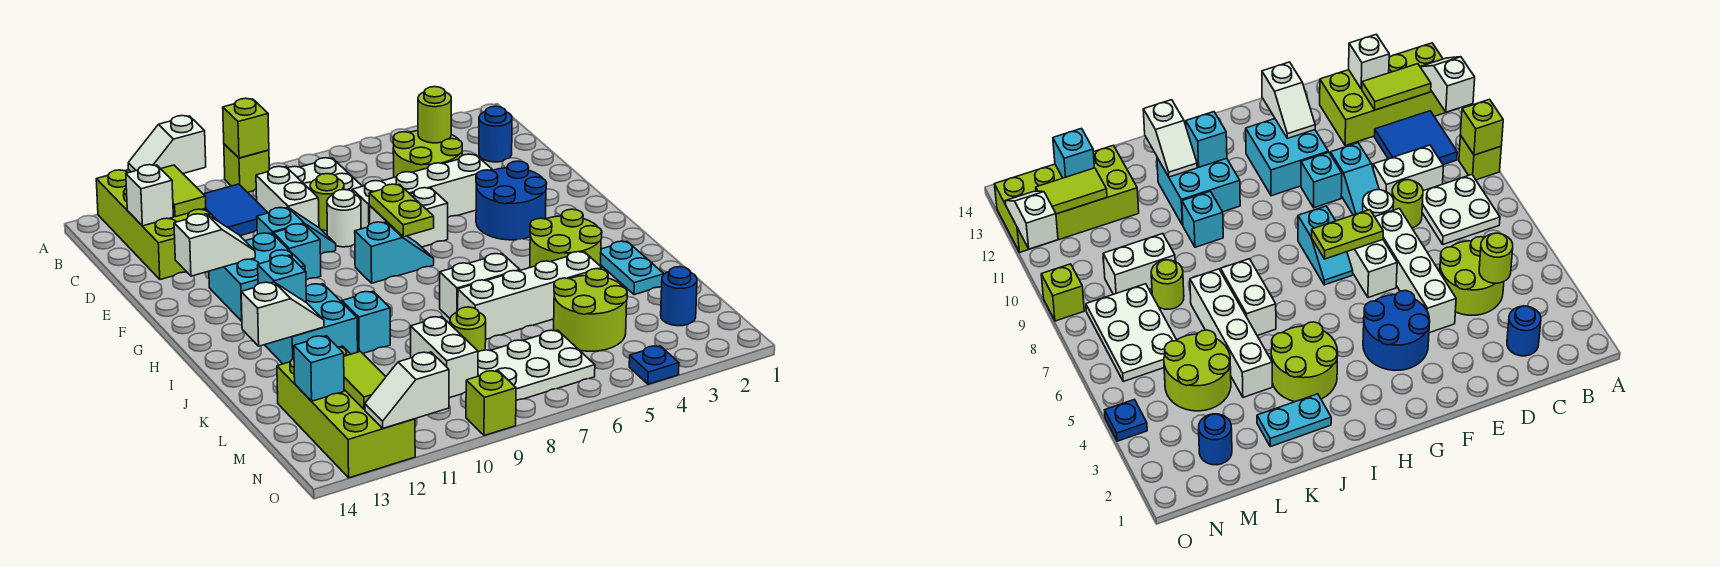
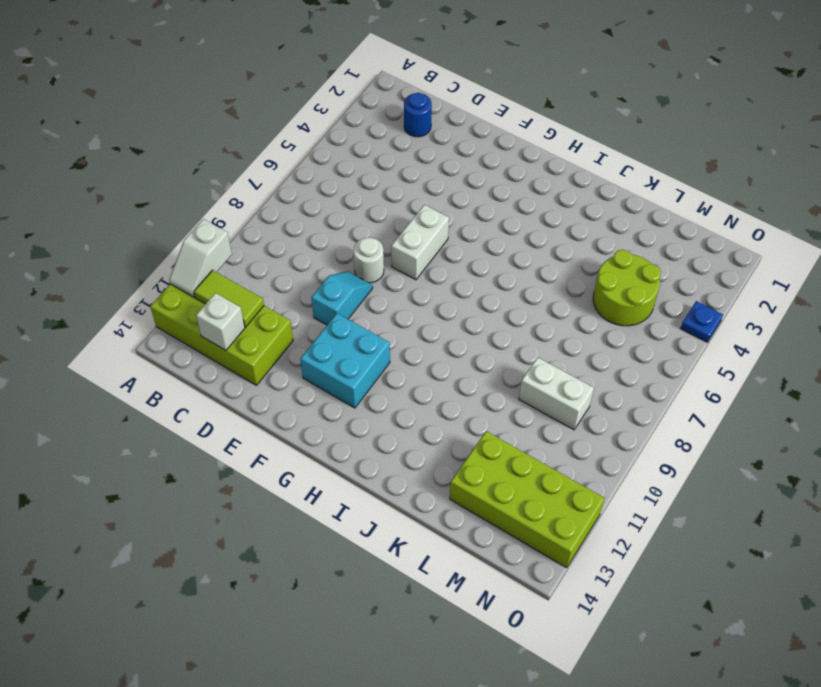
none -> lime 1x1 brick [224,144,269,192]
none -> white 2x2 plate [288,158,362,191]
none -> blue 2x2 tile [204,184,268,236]
none -> lime 2x2 round brick [393,131,462,177]

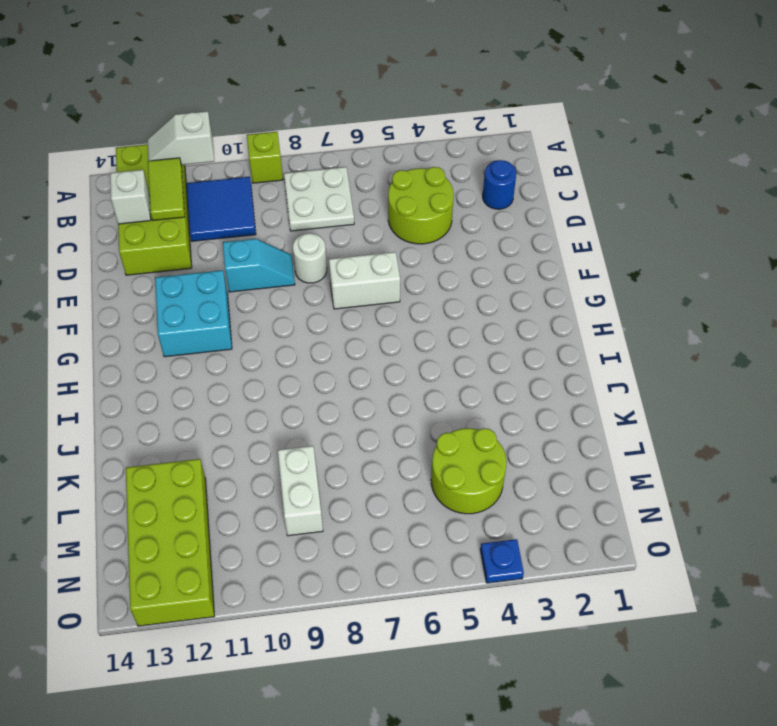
none -> white 1x2 brick [256,166,319,227]
none -> lime 1x1 round brick [310,174,344,231]
none -> white 1x4 brick [352,154,492,229]
none -> blue 2x2 round brick [476,161,547,240]

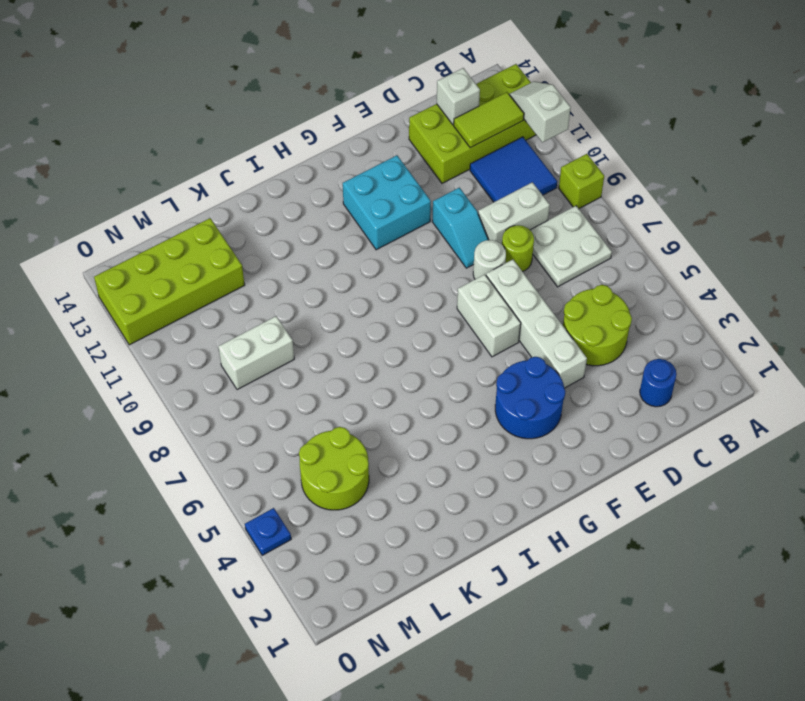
none -> cyan 1x1 brick [273,224,321,280]
none -> cyan 1x2 slope [355,222,434,283]
none -> lime 2x2 round brick [530,209,602,267]
none -> cyan 2x2 brick [265,284,358,364]

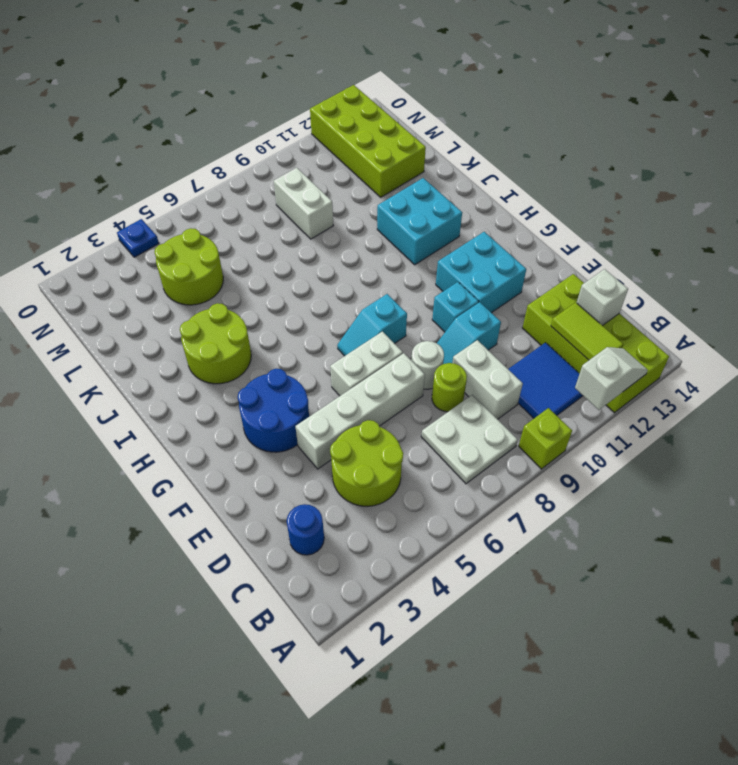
none -> cyan 1x2 plate [601,241,664,295]
none -> white 1x2 brick [440,254,520,318]
none -> cyan 1x1 brick [342,292,390,353]
none -> white 1x4 brick [458,252,602,339]

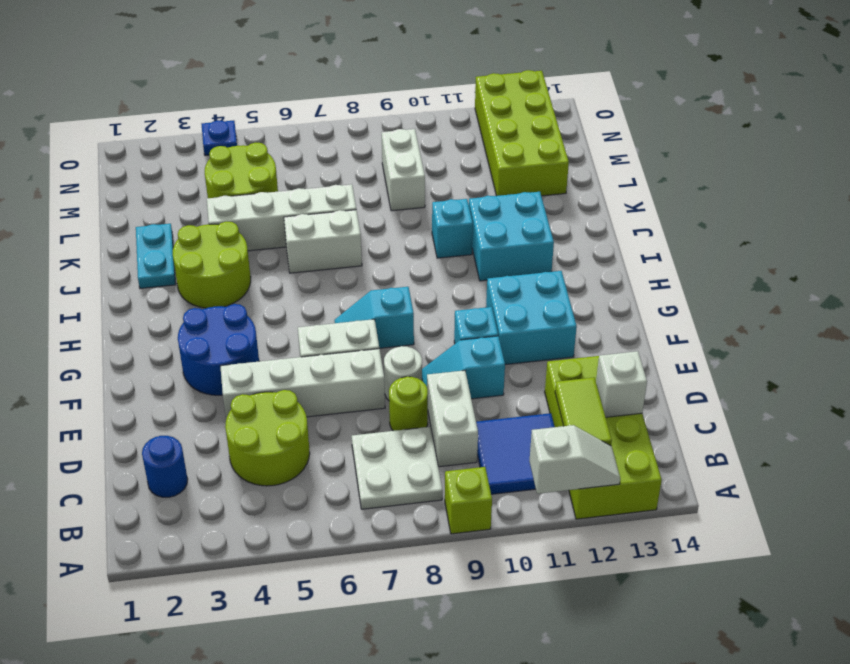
none -> lime 1x1 round brick [450,307,486,352]
none -> blue 1x1 round brick [661,267,697,326]
none -> white 2x3 plate [478,330,595,401]
none -> lime 1x1 brick [466,370,516,436]

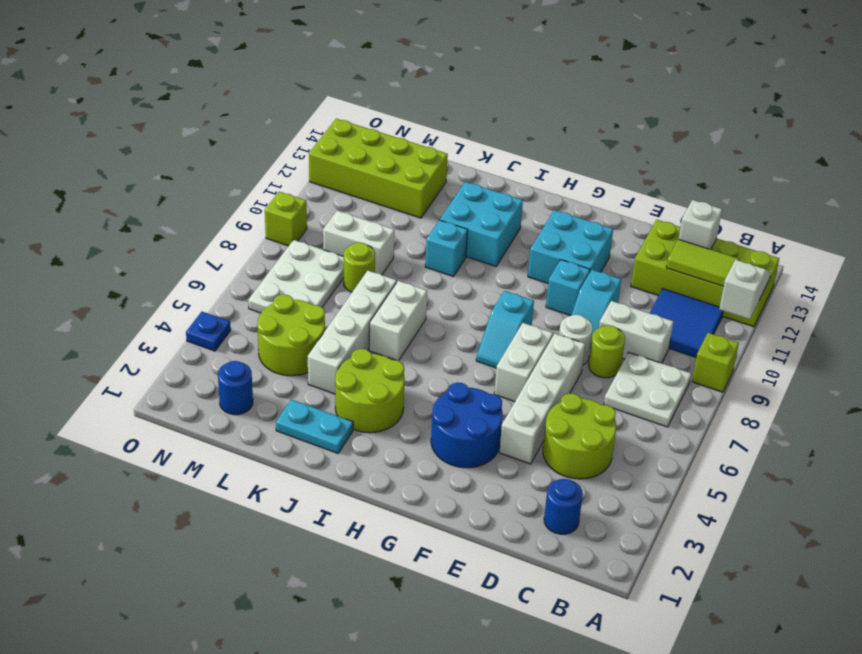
none -> lime 1x1 brick [223,98,269,158]
none -> lime 1x1 round brick [418,87,451,143]
none -> lime 1x2 plate [369,184,434,237]
none -> white 1x2 slope [174,214,255,276]

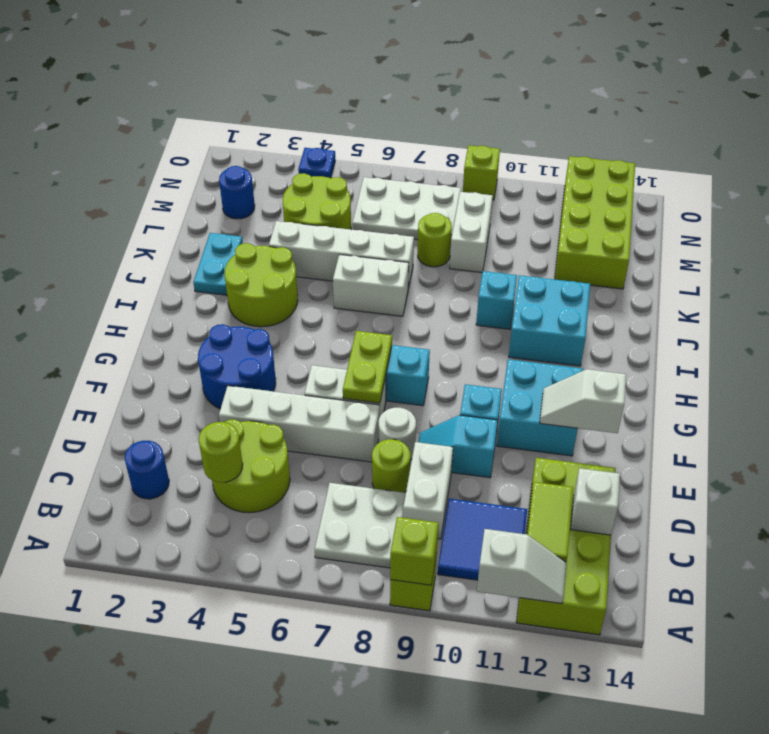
none -> cyan 1x1 brick [258,255,306,302]
none -> white 1x2 slope [241,282,324,346]
none -> lime 1x2 tile [344,352,386,410]
none -> cyan 1x1 brick [294,336,344,401]

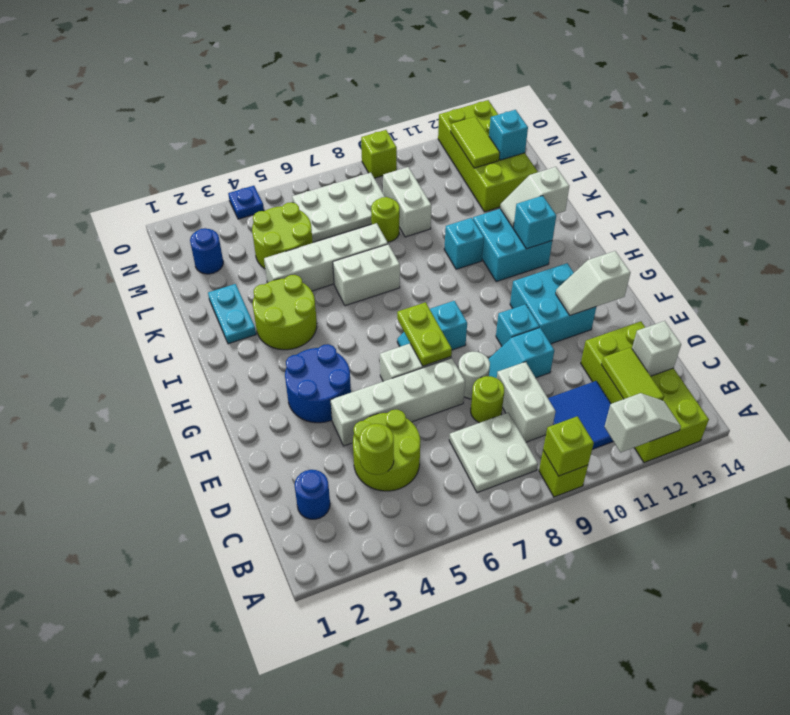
none -> white 1x2 slope [365,352,449,428]

